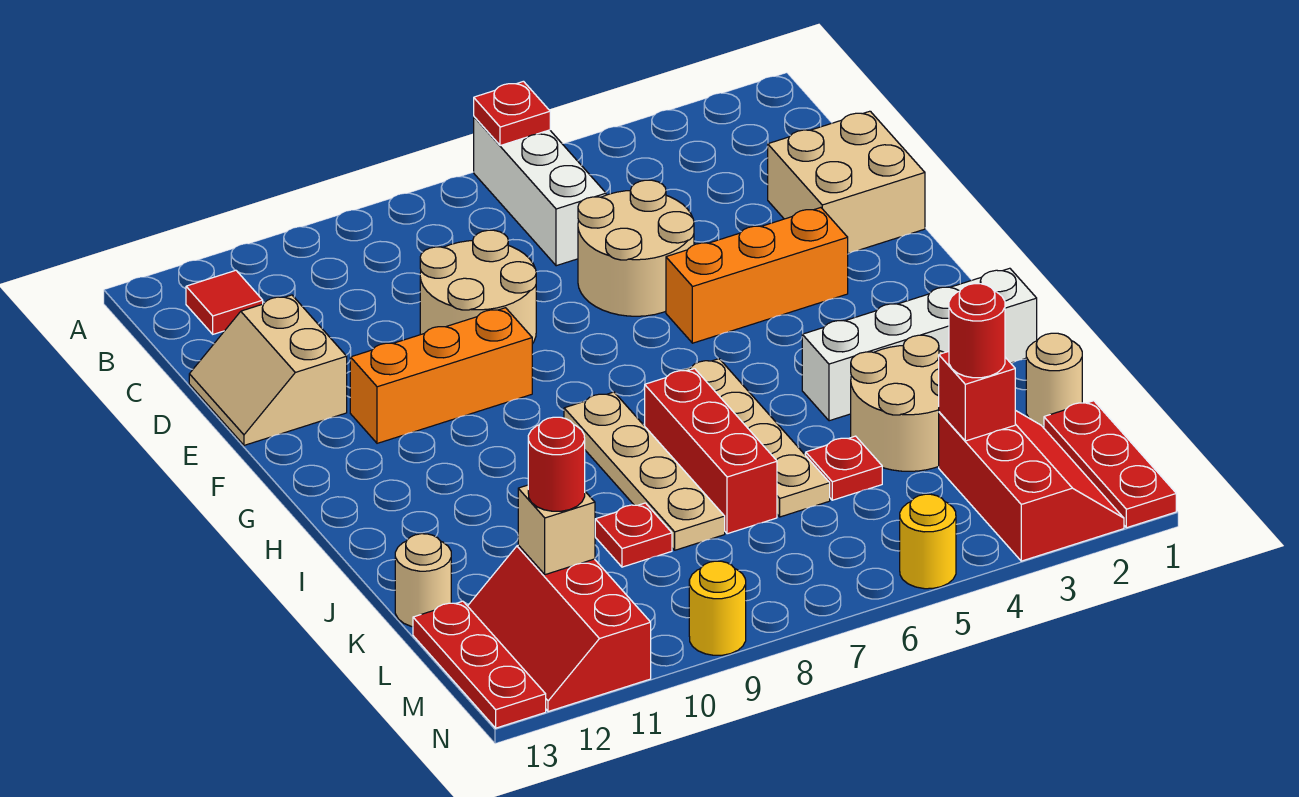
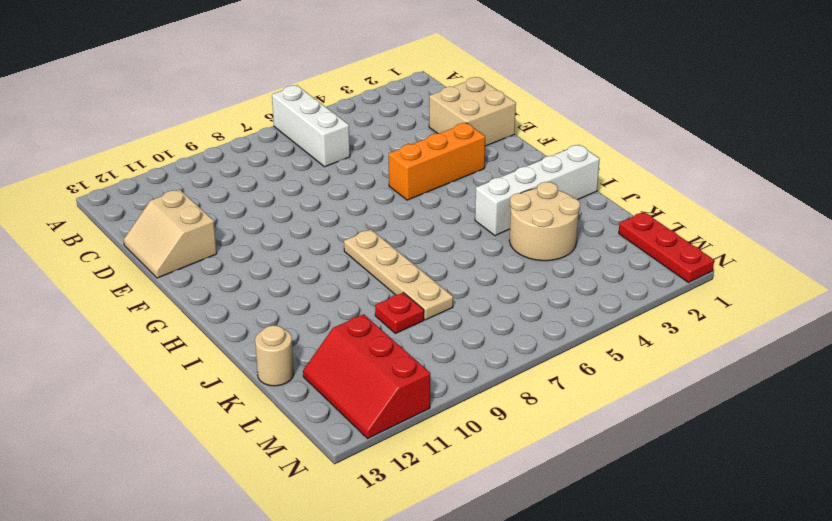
none -> red 1x1 tile [186,270,263,334]
none -> tan 2x2 round brick [578,180,694,316]
none -> tan 2x2 round brick [420,230,536,344]

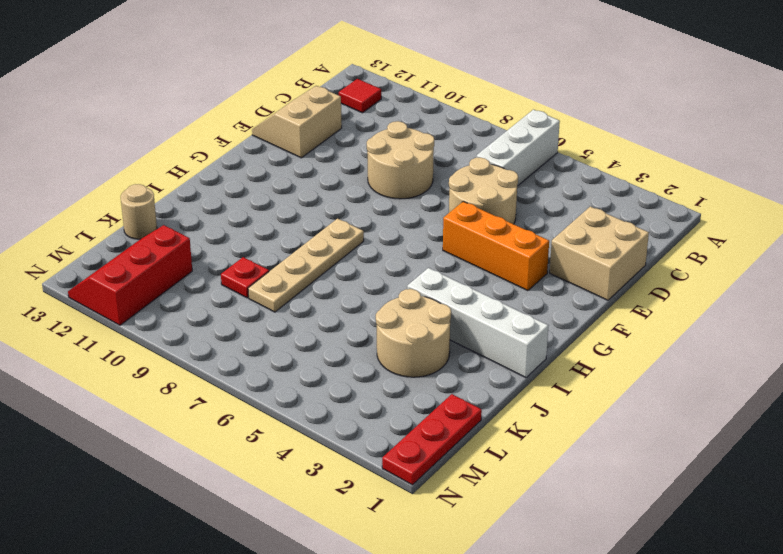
none -> orange 1x3 brick [350,308,532,443]
none -> tan 1x4 plate [682,359,830,517]
none -> red 1x3 brick [645,369,777,534]

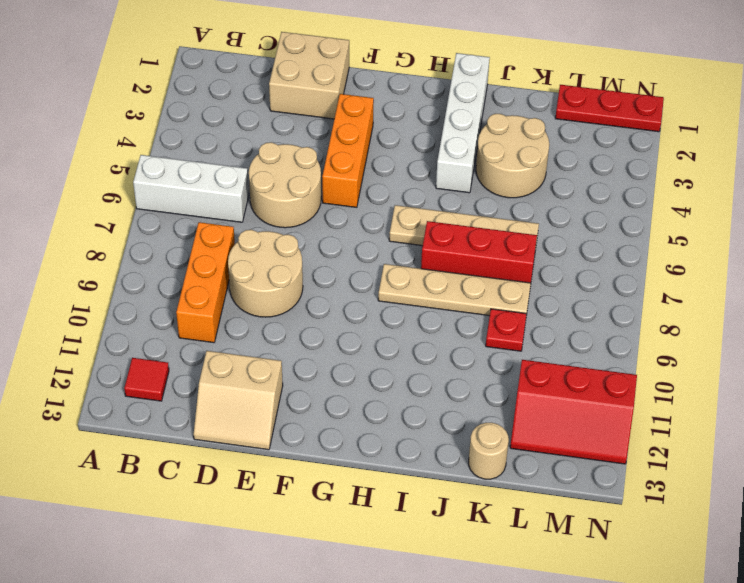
orange 1x3 brick [176,222,235,343] -> orange 1x3 brick moved to [350,308,532,443]
none -> tan 1x1 round brick [1026,333,1082,426]
none -> red 1x1 plate [806,436,882,500]
none -> red 2x3 slope [939,410,1124,561]

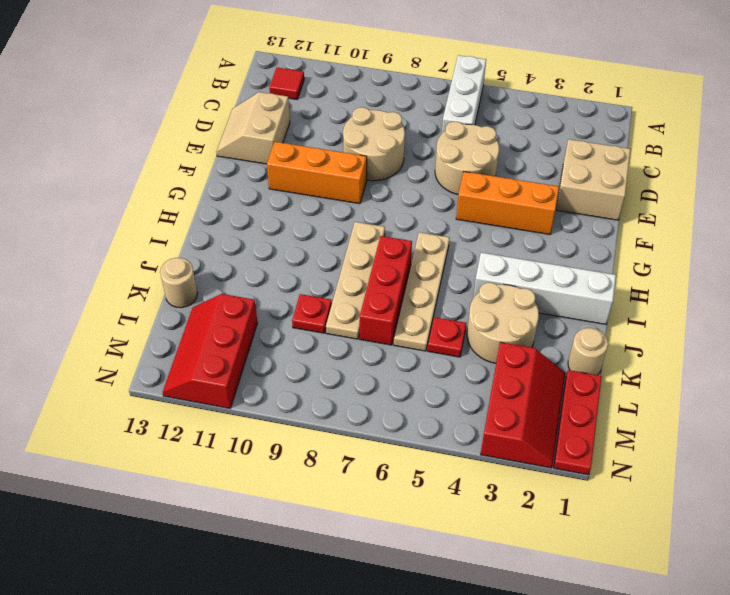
none -> red 1x3 plate [413,601,546,728]
none -> yellow 1x1 round brick [900,494,956,589]
none -> yellow 1x1 round brick [689,561,746,655]

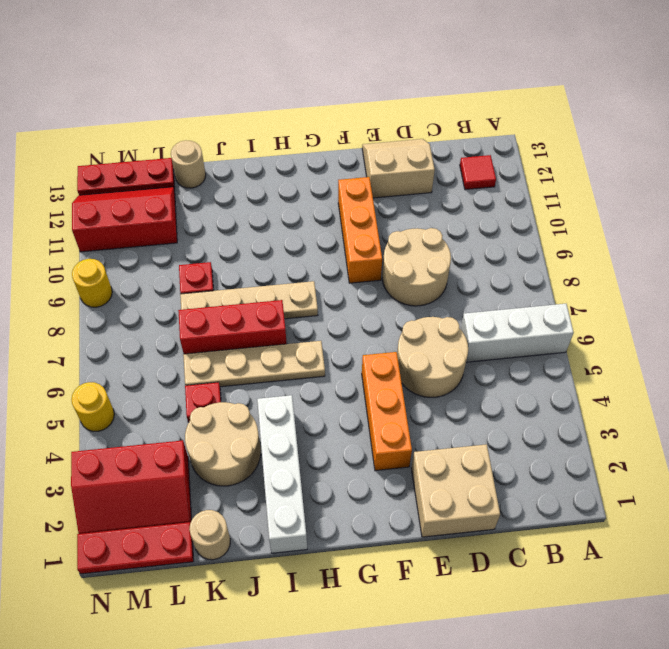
none -> red 1x1 plate [474,81,550,146]
none -> red 1x1 brick [939,351,1015,441]
none -> tan 1x1 brick [518,485,595,575]

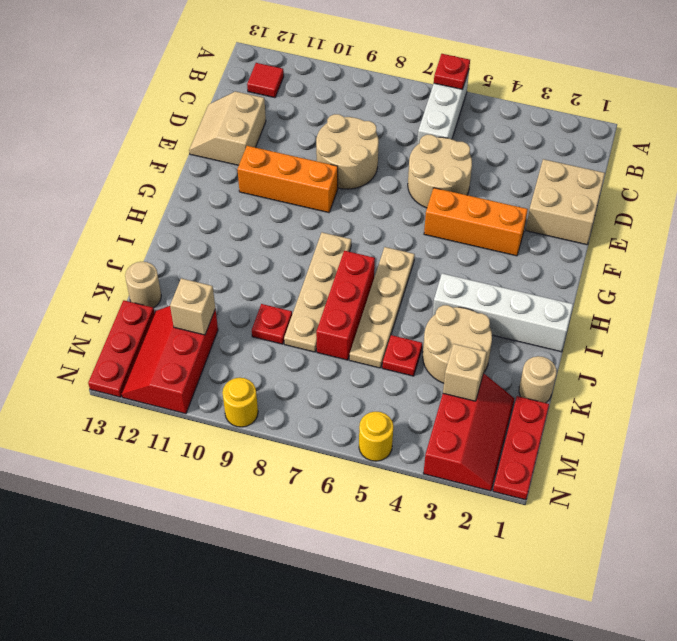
tan 1x1 brick [443,344,487,401] -> red 1x1 brick [939,351,1015,441]
none -> red 1x1 round brick [949,284,1005,378]
none -> red 1x1 round brick [528,417,585,511]

